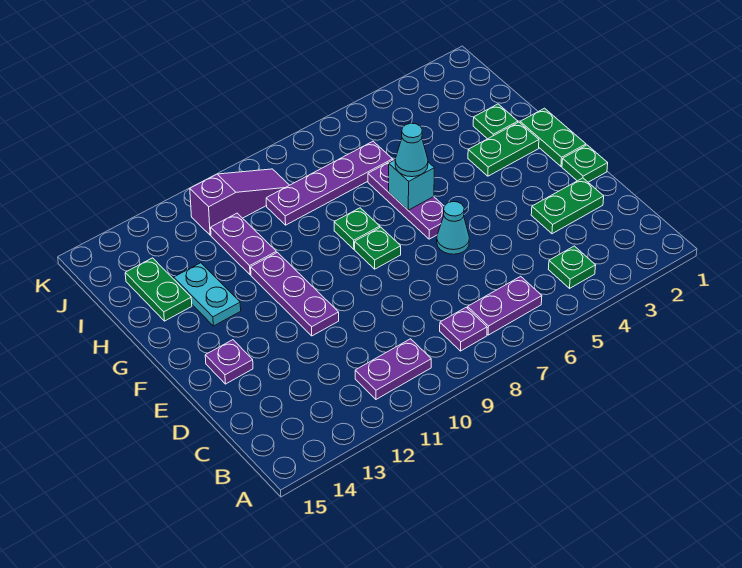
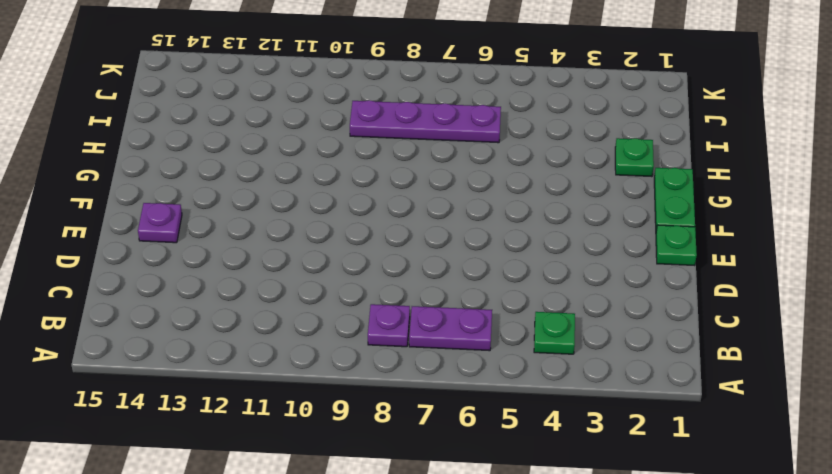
none -> purple 1x2 plate [355,339,431,399]
none -> green 1x2 plate [531,178,604,234]
none -> cyan 1x1 cone [437,202,469,254]

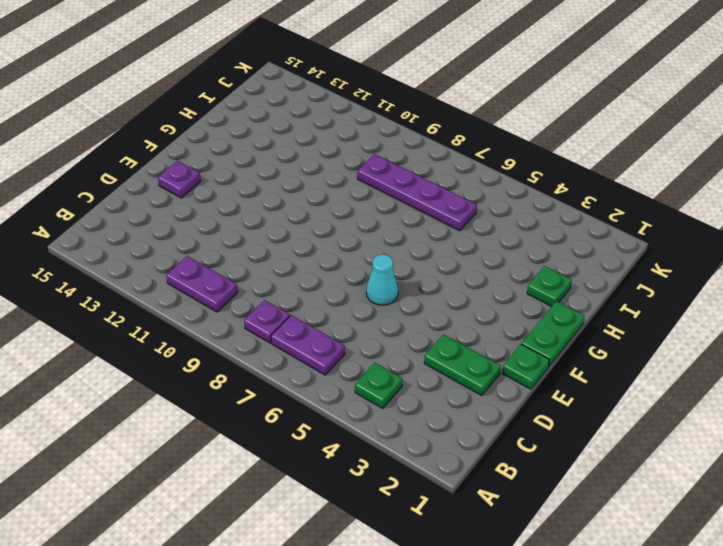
none -> purple 1x3 plate [251,252,339,336]
none -> purple 1x3 plate [368,160,444,239]
none -> green 1x1 plate [355,227,401,269]

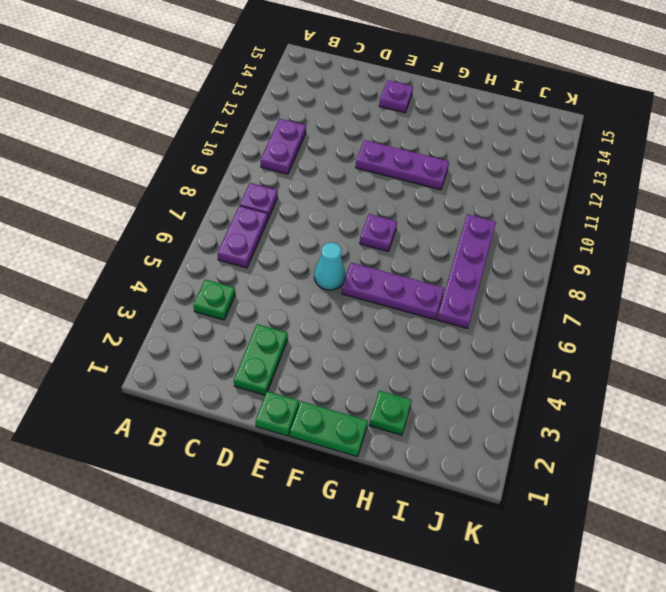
purple 1x1 plate [360,214,397,251] -> green 1x1 plate [355,227,401,269]
none -> green 1x2 plate [468,122,539,176]
none -> green 1x1 plate [334,208,380,249]
none -> cyan 1x2 plate [174,263,241,326]

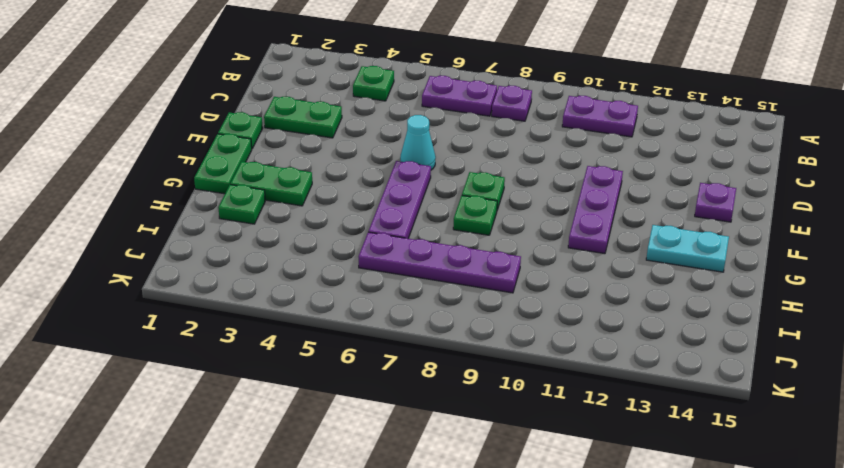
cyan 1x2 plate [646,225,729,272] -> cyan 1x2 plate turned to [174,263,241,326]
none -> purple 1x2 plate [211,213,276,275]
none -> green 1x2 plate [125,258,192,321]
none -> purple 1x3 slope [190,169,289,235]

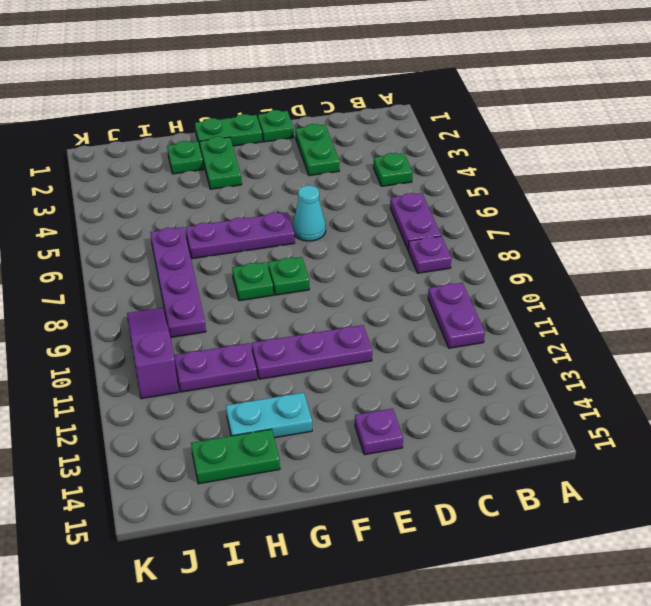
none -> cyan 1x1 brick [389,160,435,210]
none -> cyan 1x1 cone [395,123,428,177]

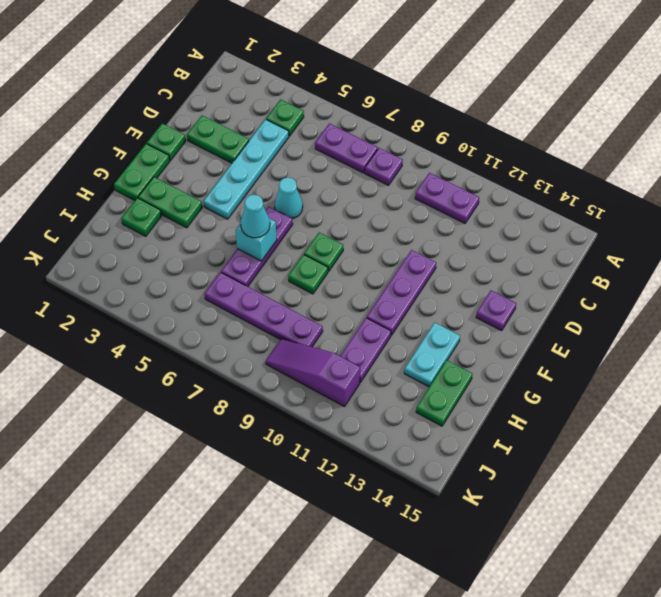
cyan 1x4 plate [204,119,289,219] -> none

